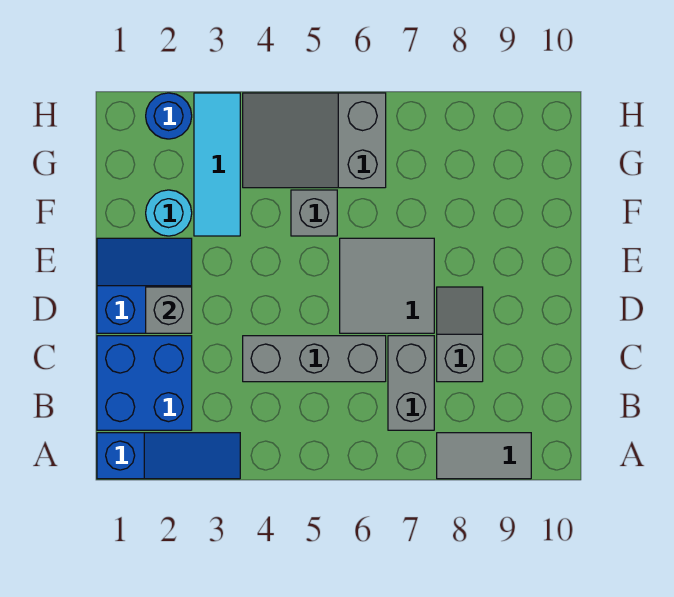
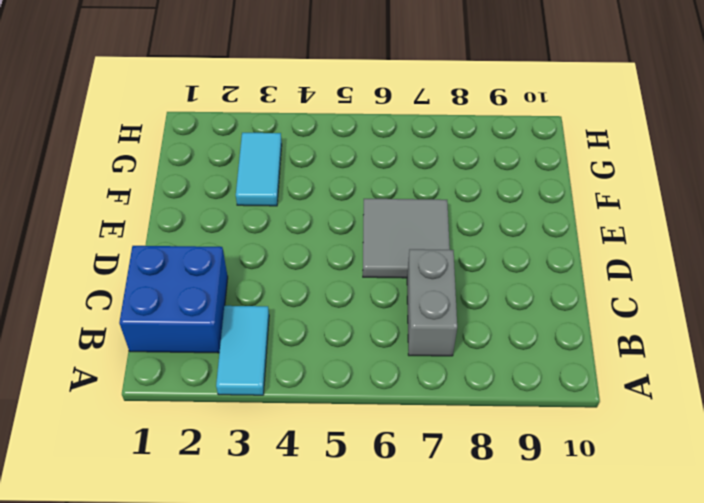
cyan 1x2 tile [216,306,269,395] -> blue 1x3 slope [97,433,240,479]
cyan 1x2 tile [236,133,282,206] -> cyan 1x3 tile [194,93,240,236]
none -> grey 1x2 tile [437,433,531,479]
none -> grey 1x3 brick [243,336,386,382]
none -> grey 1x2 slope [437,287,483,382]

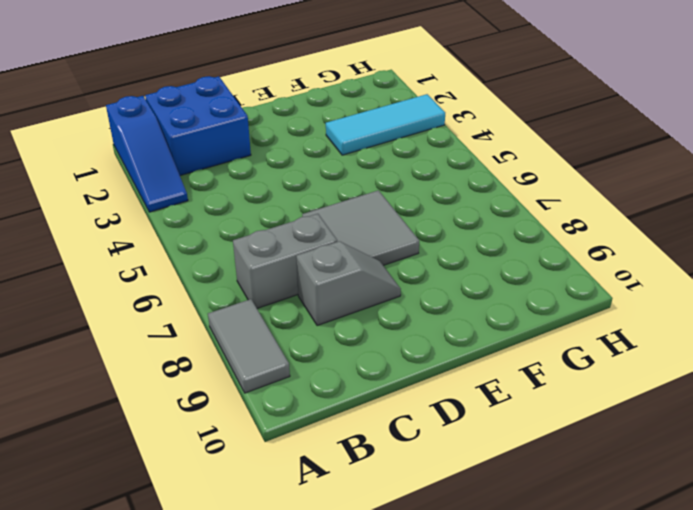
none -> grey 1x3 brick [243,336,386,382]
none -> blue 2x2 slope [97,238,192,333]
none -> cyan 1x1 round brick [146,190,192,236]

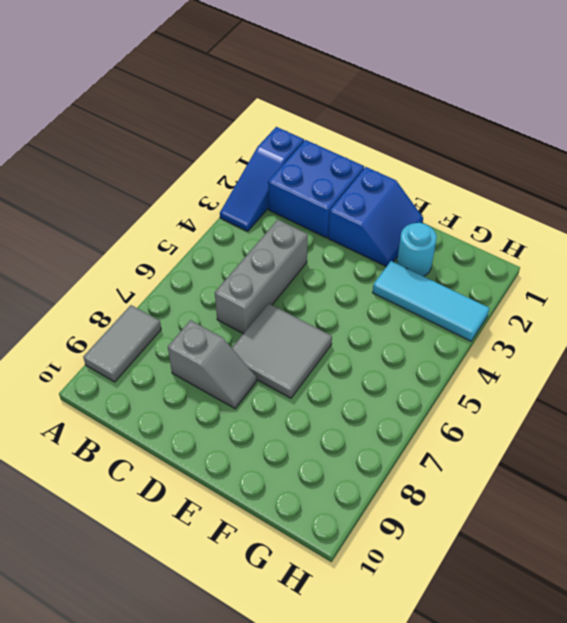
none -> grey 1x2 brick [388,336,434,430]
none -> grey 1x1 brick [291,190,337,236]
none -> grey 2x3 slope [243,93,386,188]

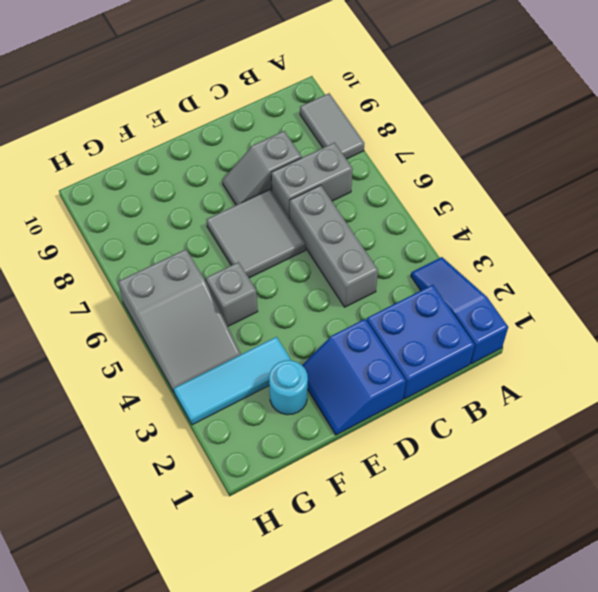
none -> blue 1x1 round brick [146,93,192,139]
none -> grey 1x1 brick [146,287,192,333]

